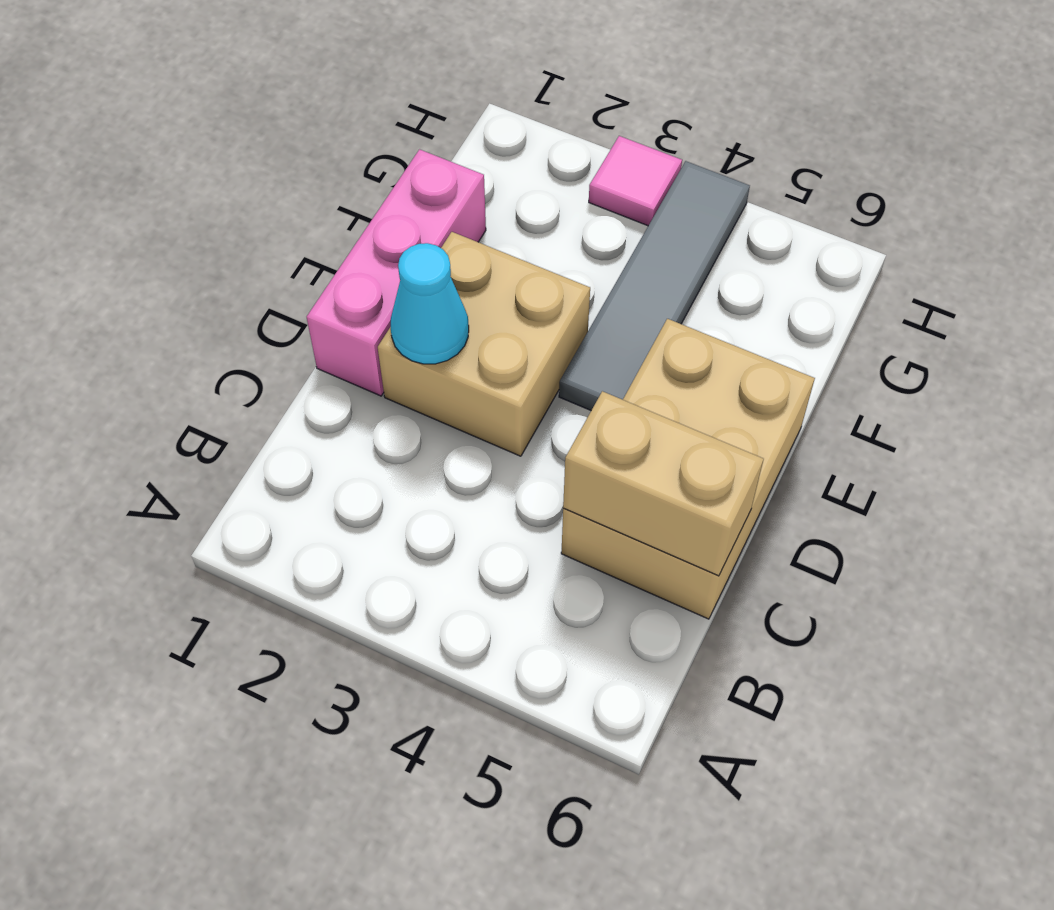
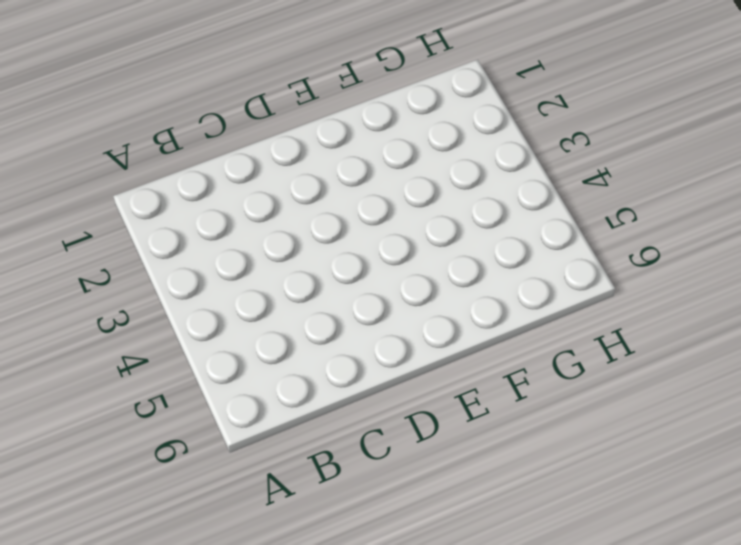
none -> tan 2x3 brick [561,319,815,619]
none -> pink 1x3 brick [307,149,486,396]

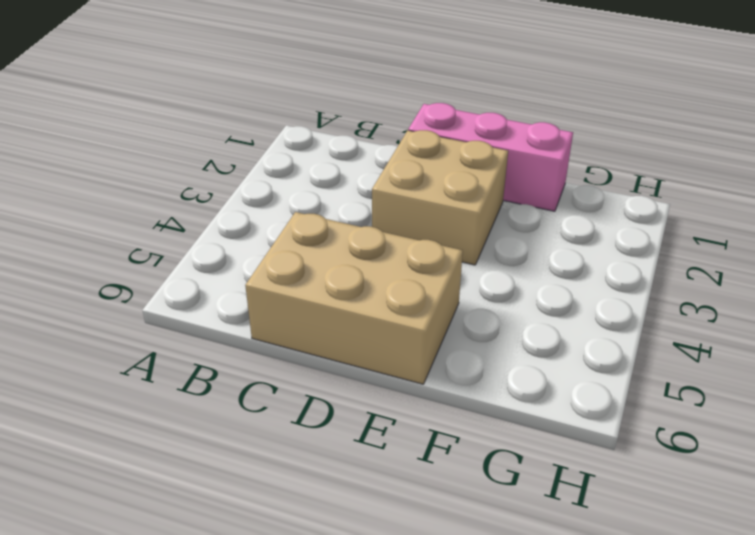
none -> grey 1x4 tile [559,161,750,410]
none -> pink 1x1 tile [589,136,682,226]

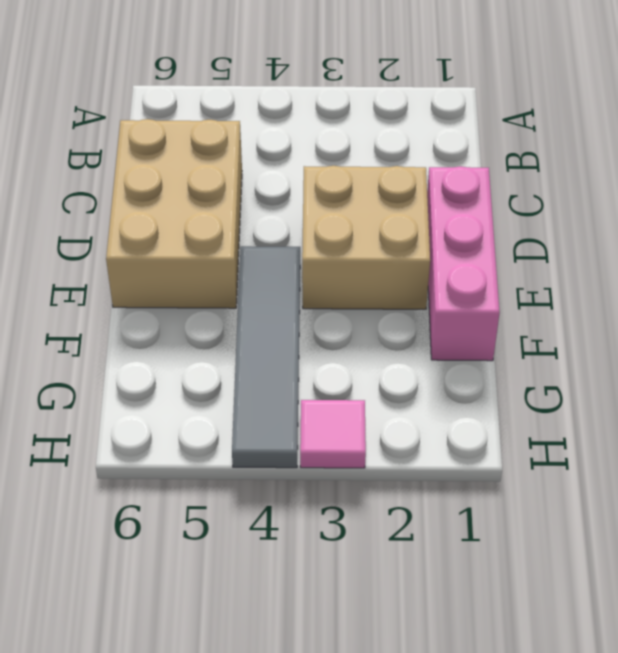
none -> tan 1x2 brick [563,391,764,576]
none -> cyan 1x1 cone [391,243,469,364]

